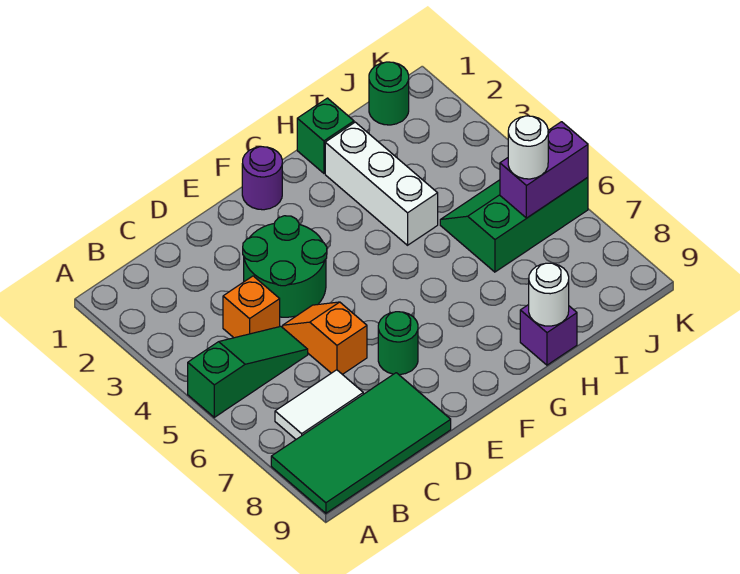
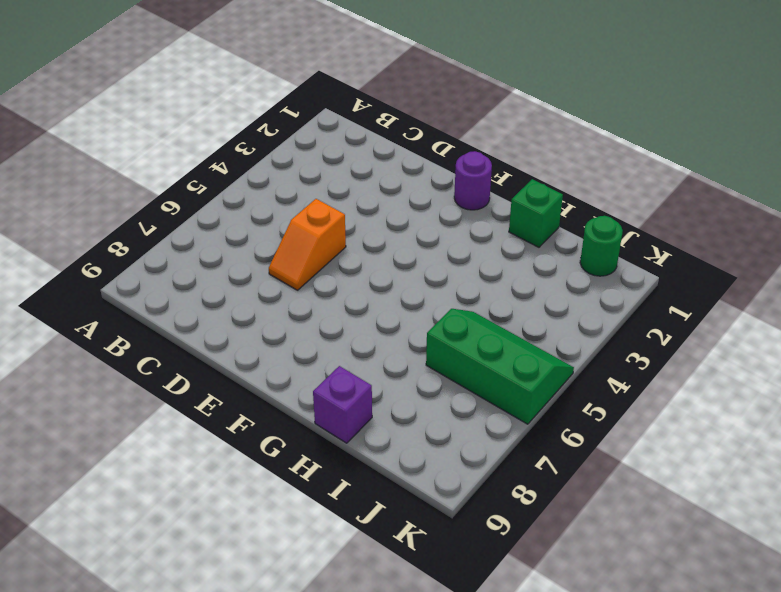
orange 1x2 slope [269,199,346,290] -> orange 1x2 slope turned to [283,302,367,374]
none -> green 1x3 slope [188,326,308,417]
none -> green 2x4 tile [271,373,451,513]
none -> white 1x2 tile [275,370,363,439]

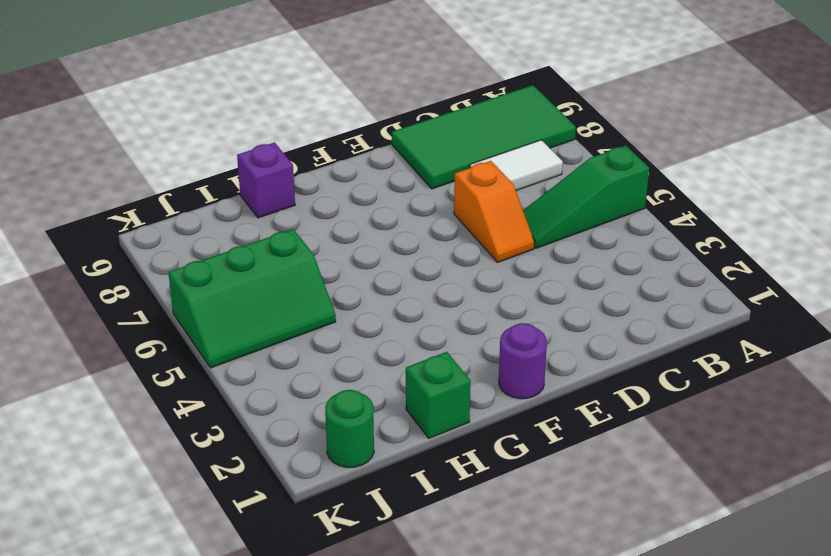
none -> orange 1x1 brick [223,276,280,338]
none -> green 2x2 round brick [243,216,327,317]
none -> green 1x1 round brick [378,312,418,375]

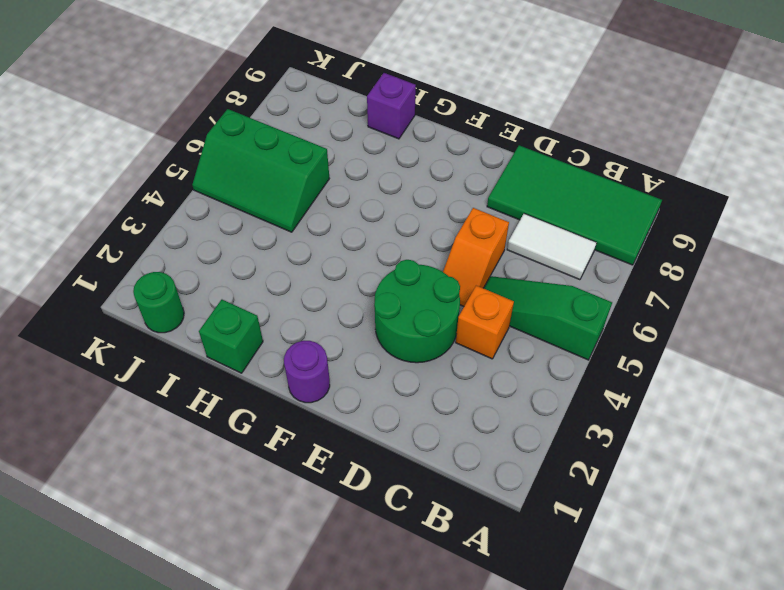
none -> green 1x1 round brick [378,312,418,375]
none -> white 1x3 brick [325,122,438,245]
none -> white 1x1 round brick [529,263,569,326]

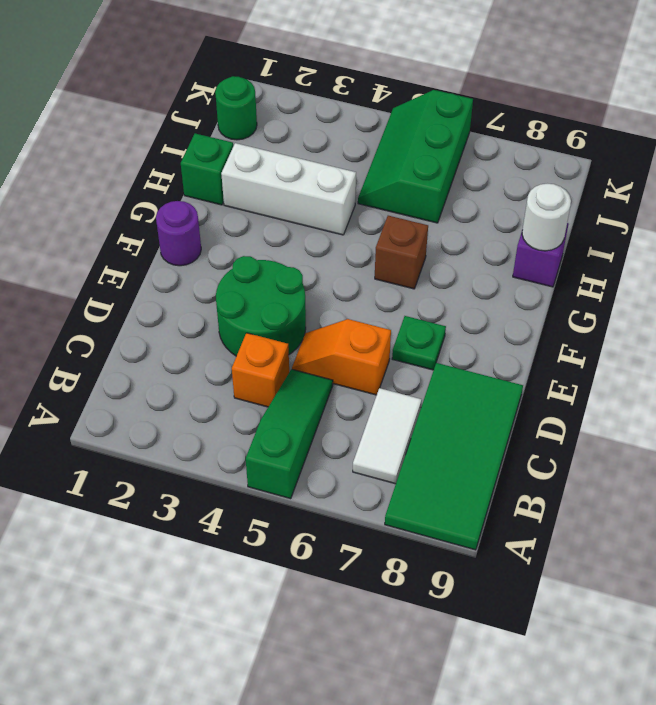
green 1x1 plate [392,316,446,370] -> green 1x1 round brick [378,312,418,375]
brown 1x1 brick [375,216,428,289] -> none
none -> purple 1x2 brick [500,122,588,218]
none -> white 1x1 round brick [508,116,548,179]

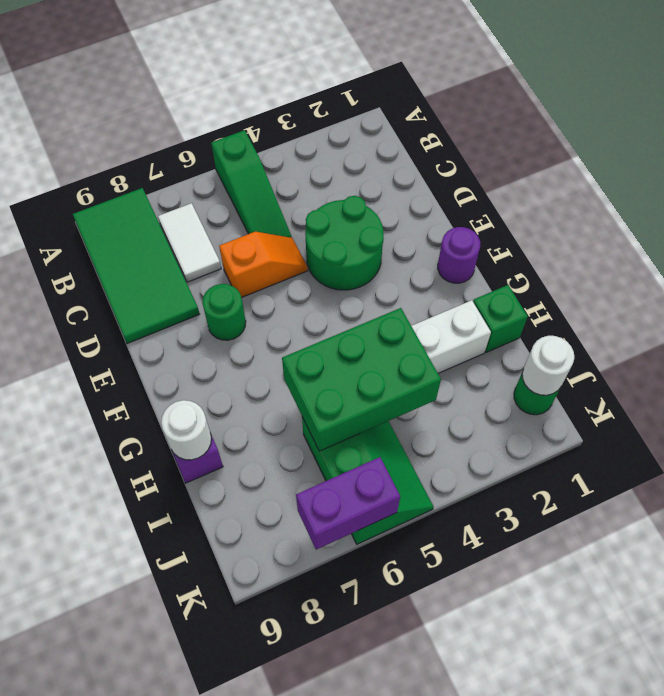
green 2x3 brick [282,308,441,451] -> none
white 1x1 round brick [522,336,574,395] -> white 1x1 round brick moved to [508,116,548,179]
purple 1x2 brick [296,457,400,550] -> purple 1x2 brick turned to [500,122,588,218]
none -> orange 1x1 brick [223,276,280,338]

